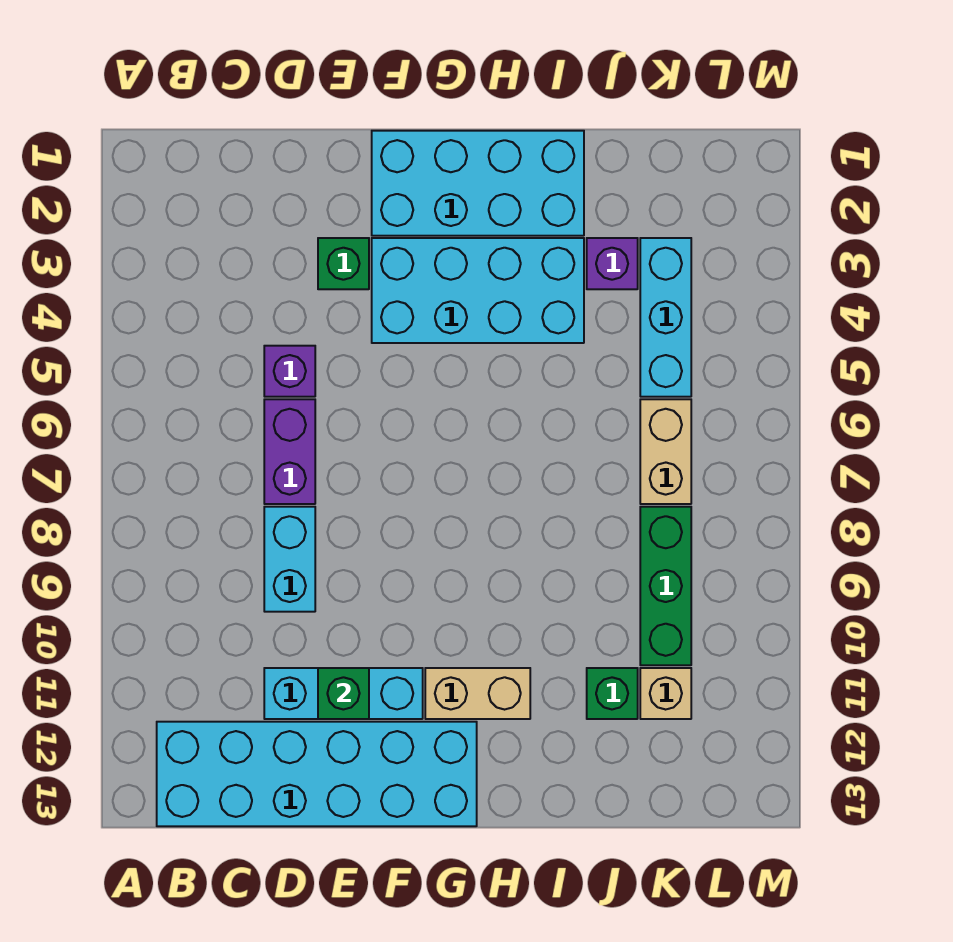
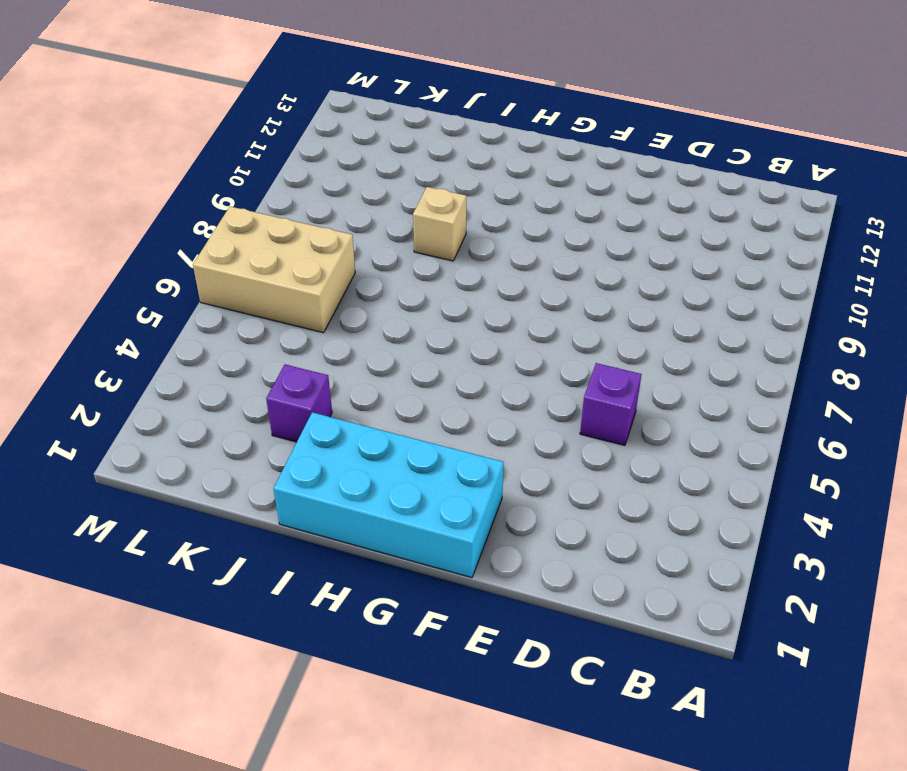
tan 1x1 brick [413,187,466,261] -> tan 1x1 brick moved to [640,668,691,719]
tan 2x3 brick [193,206,355,333] -> tan 1x2 brick [640,399,691,504]
none -> cyan 2x6 brick [157,722,477,826]
none -> purple 1x2 brick [264,399,315,504]
none -> cyan 1x2 brick [264,507,315,612]

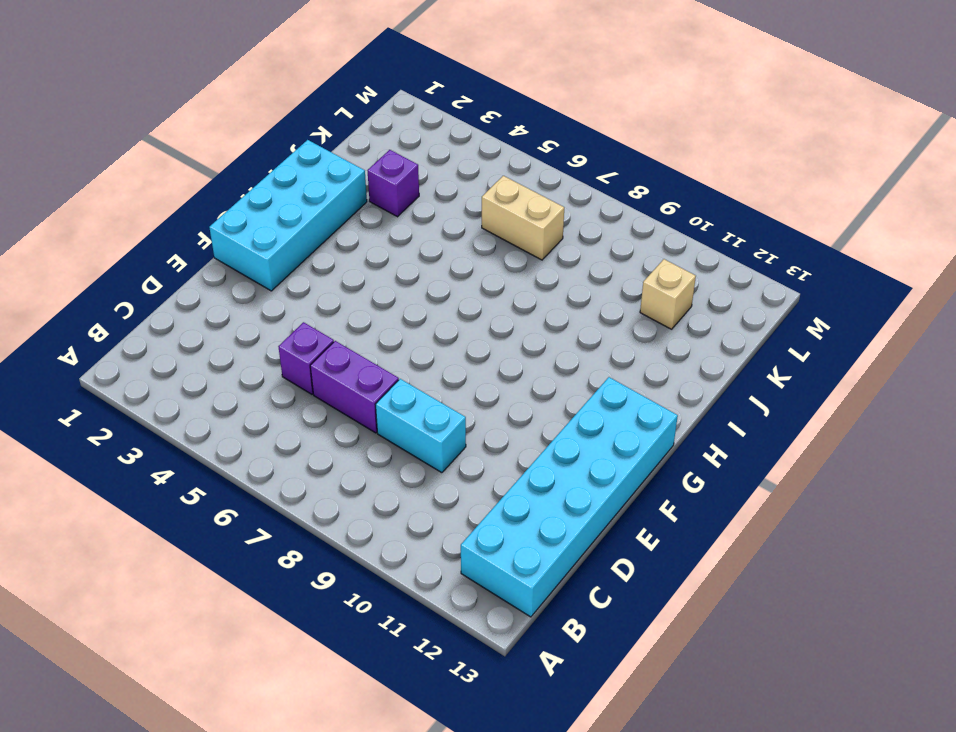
none -> cyan 1x3 brick [264,668,423,719]
none -> green 1x1 brick [318,238,369,289]
none -> cyan 2x4 brick [372,238,584,343]

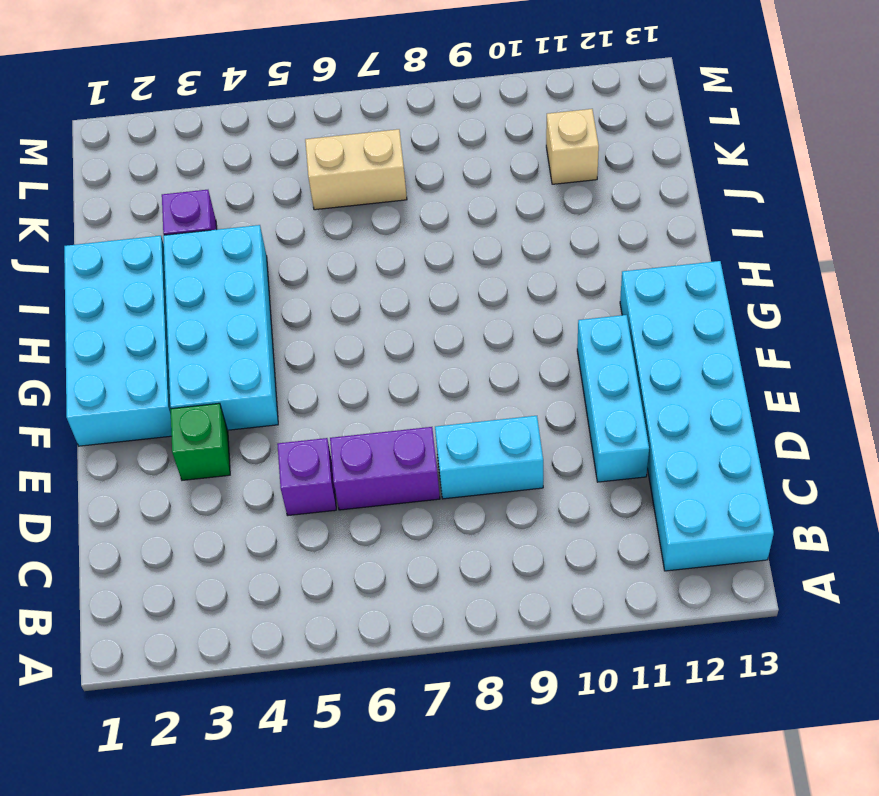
none -> tan 1x2 brick [425,668,530,719]
none -> green 1x1 brick [587,668,638,719]
none -> cyan 1x3 brick [640,238,691,397]

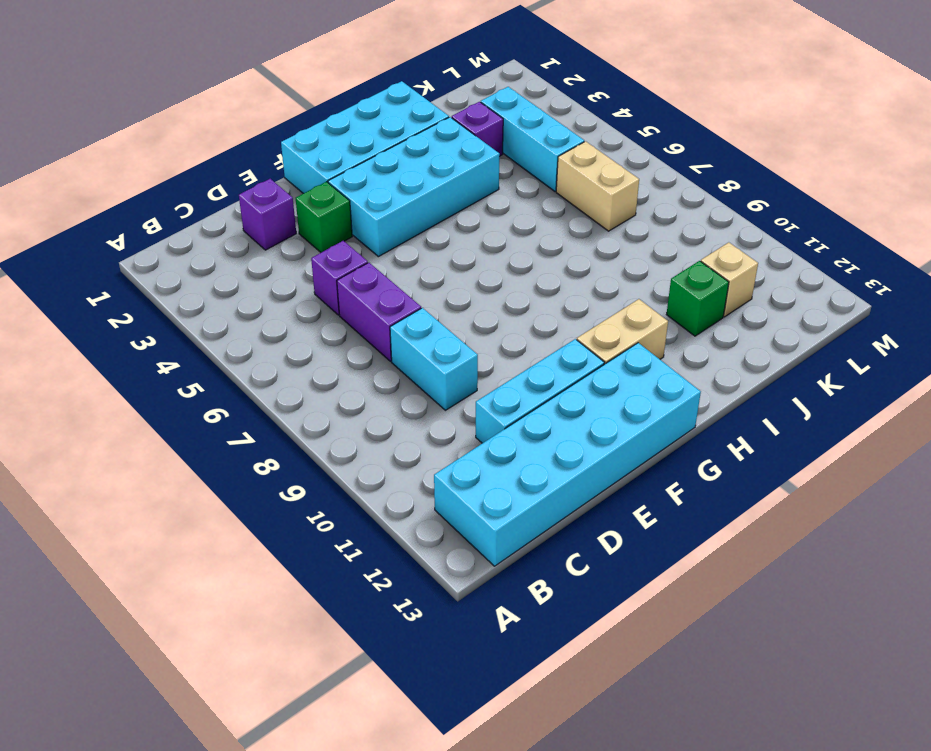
purple 1x1 brick [239,179,296,250] -> none
none -> green 1x3 brick [640,507,691,665]
none -> green 1x1 brick [318,668,369,719]

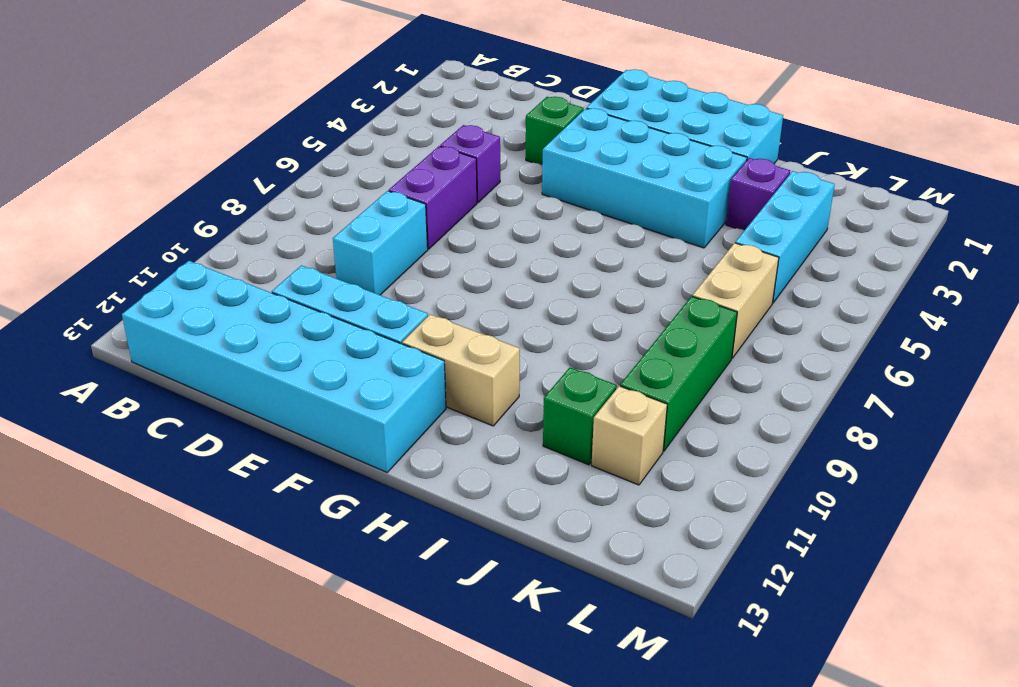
none -> green 1x1 brick [318,668,369,719]

